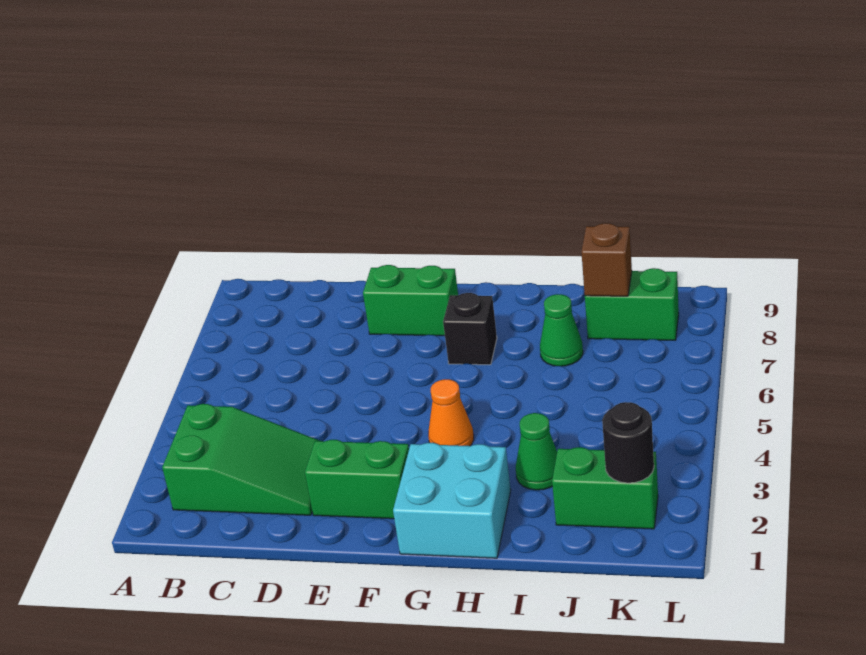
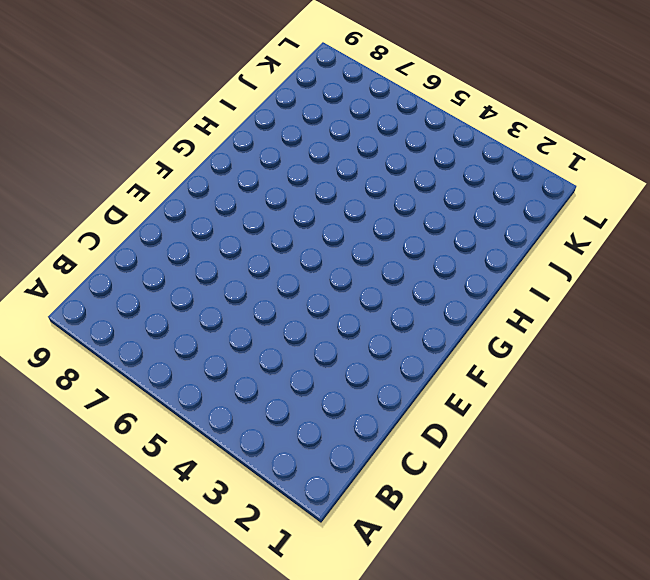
none -> green 2x3 slope [162,404,320,515]
none -> green 1x2 brick [305,440,409,519]
none -> green 1x2 brick [363,265,458,336]

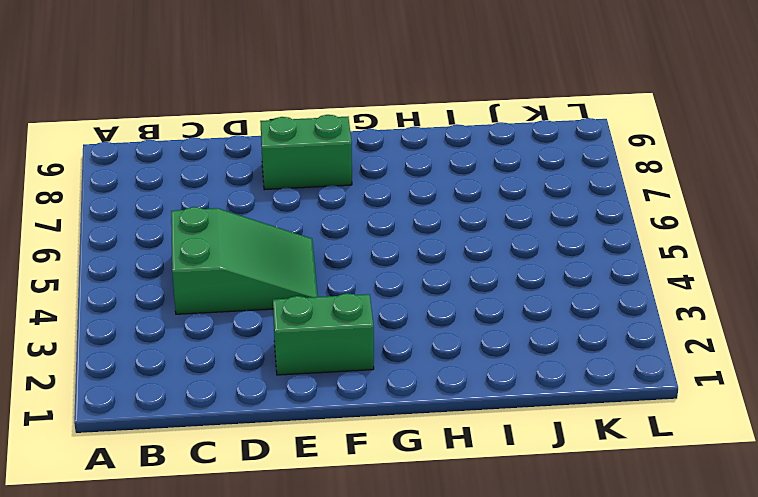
green 2x3 slope [171,207,318,314] -> green 2x3 slope moved to [162,404,320,515]
none -> cyan 2x2 brick [393,443,511,558]
none -> orange 1x1 cone [428,379,474,446]
none -> black 1x1 brick [443,293,497,365]

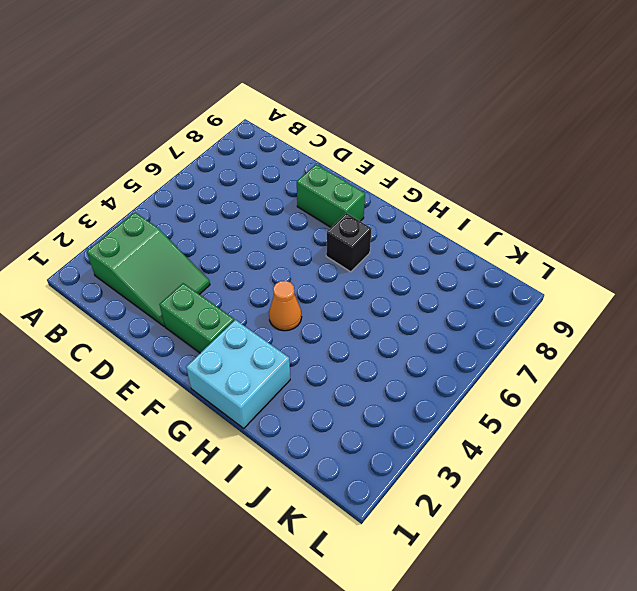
none -> green 1x1 cone [516,413,557,490]
none -> green 1x1 cone [540,294,583,366]
none -> green 1x2 brick [552,447,658,529]

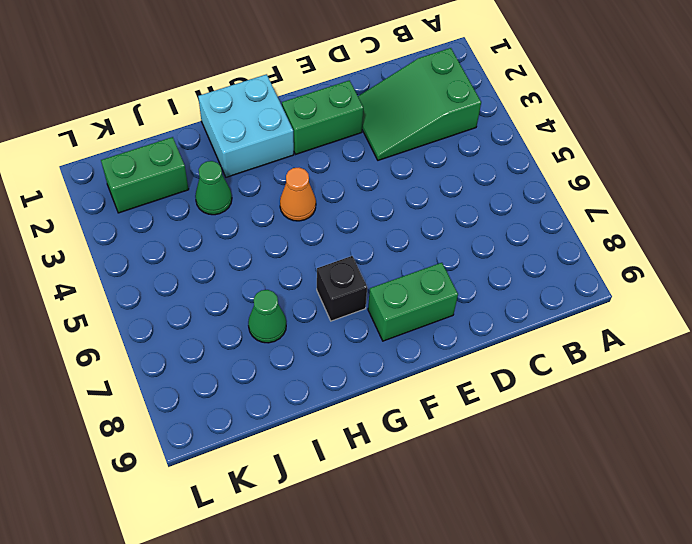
none -> green 1x2 brick [585,268,679,340]
none -> brown 1x1 brick [581,223,632,296]
none -> black 1x1 round brick [602,402,654,483]

